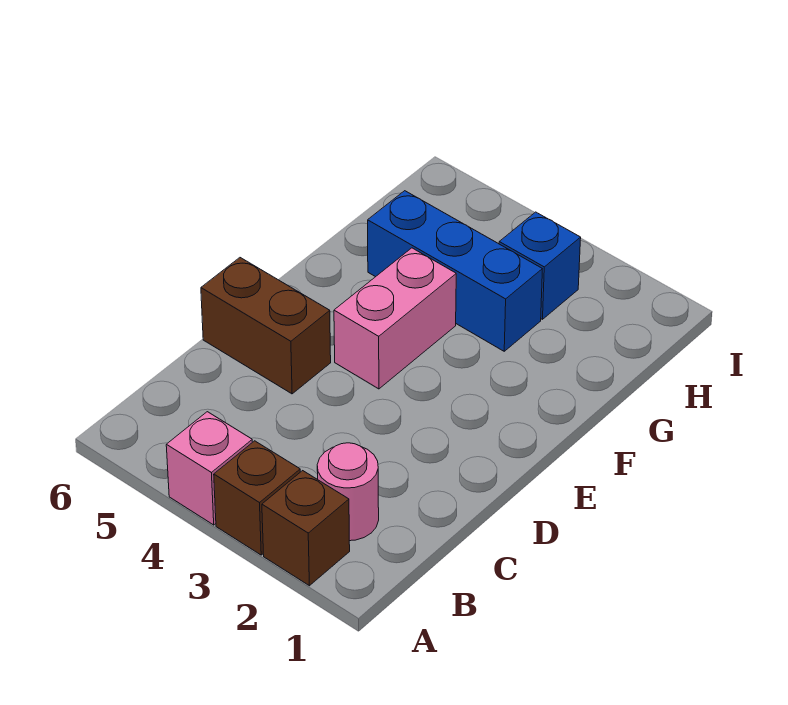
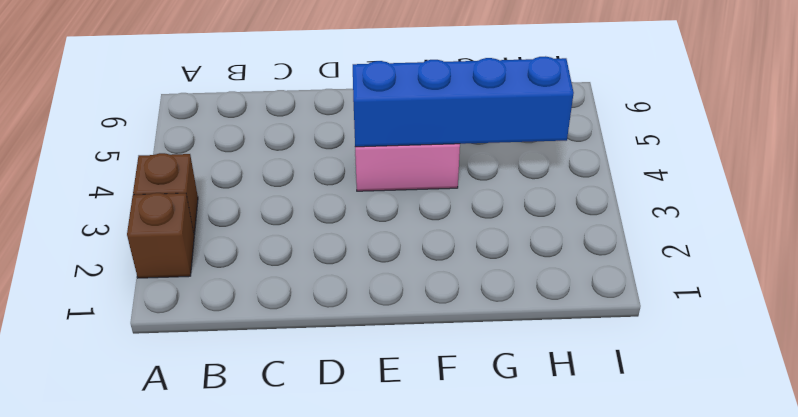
blue 1x4 brick [353,56,574,147] -> none
none -> pink 1x1 brick [166,412,252,525]
none -> pink 1x1 round brick [317,443,379,541]

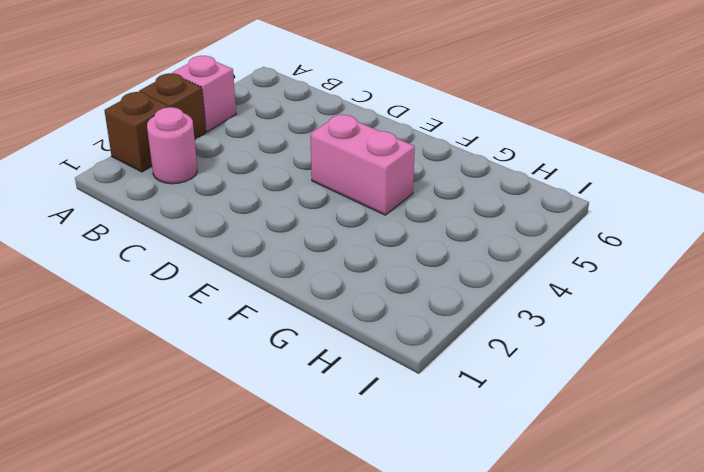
none -> brown 1x2 brick [201,258,331,394]
none -> blue 1x3 brick [368,191,542,351]

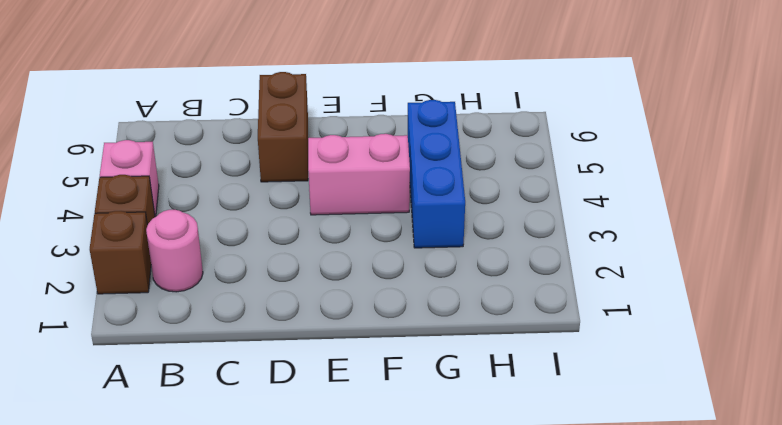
none -> blue 1x1 brick [499,212,581,319]

